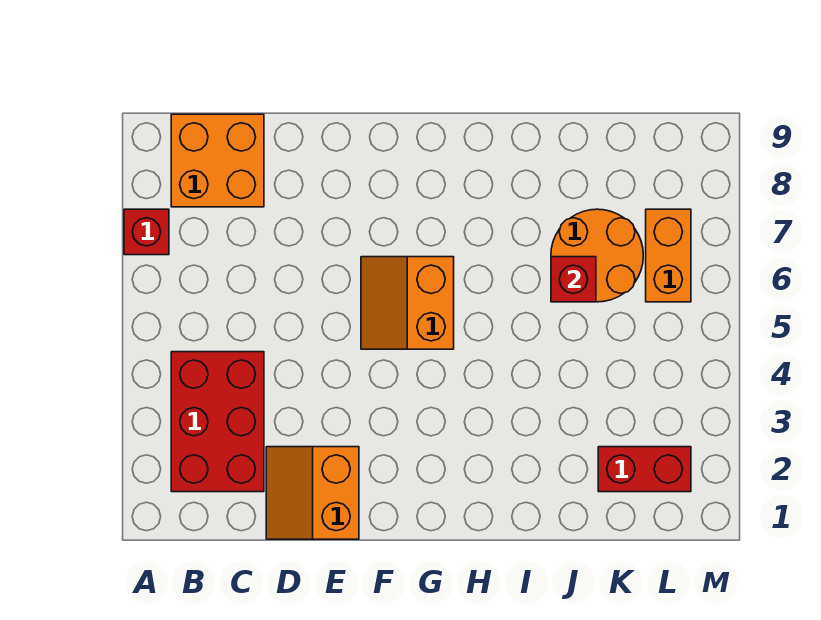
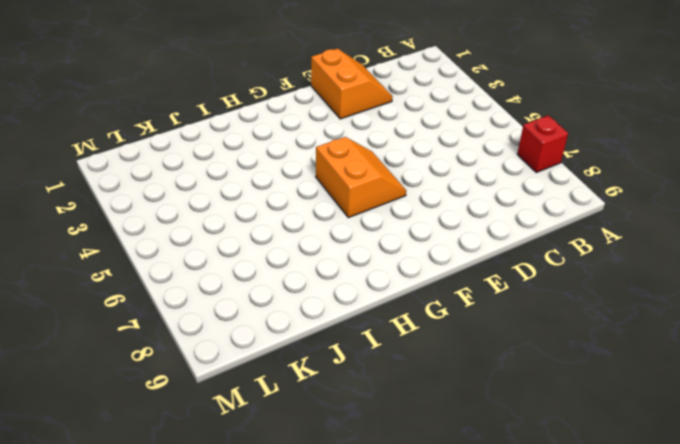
none -> red 2x3 brick [171,352,264,492]
none -> orange 2x2 brick [171,114,264,207]

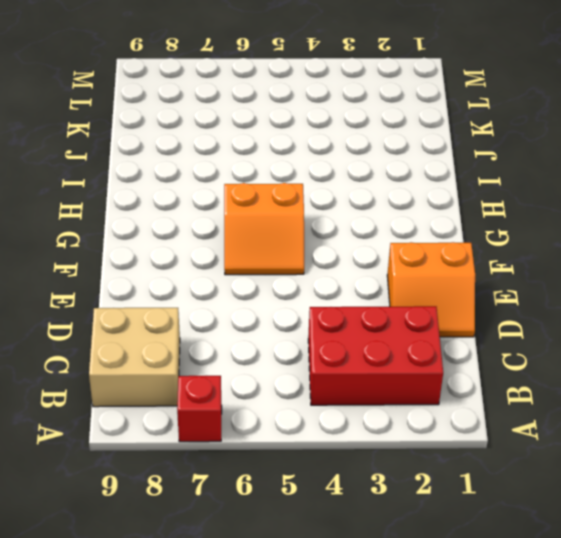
tan 2x2 brick [89,308,180,407] -> orange 2x2 brick [171,114,264,207]
none -> orange 2x2 round brick [551,209,643,302]
none -> red 1x2 brick [598,447,691,492]

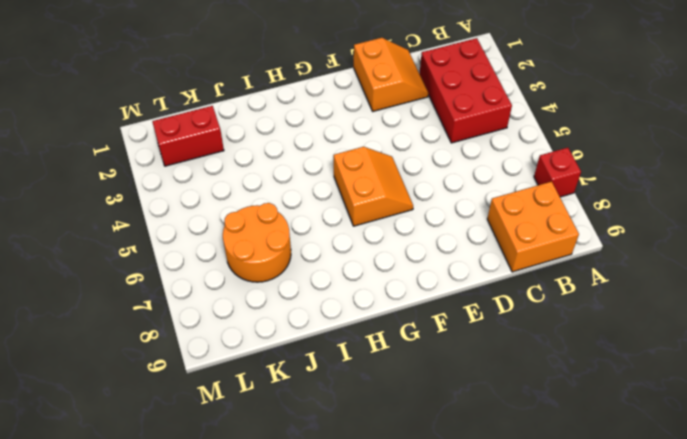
none -> orange 1x2 brick [646,209,691,302]
none -> red 1x1 brick [551,257,596,302]

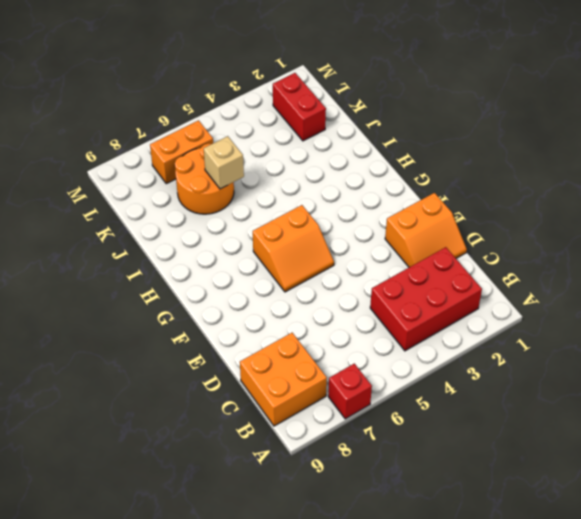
tan 1x1 brick [204,136,244,189] -> red 1x1 brick [551,257,596,302]

